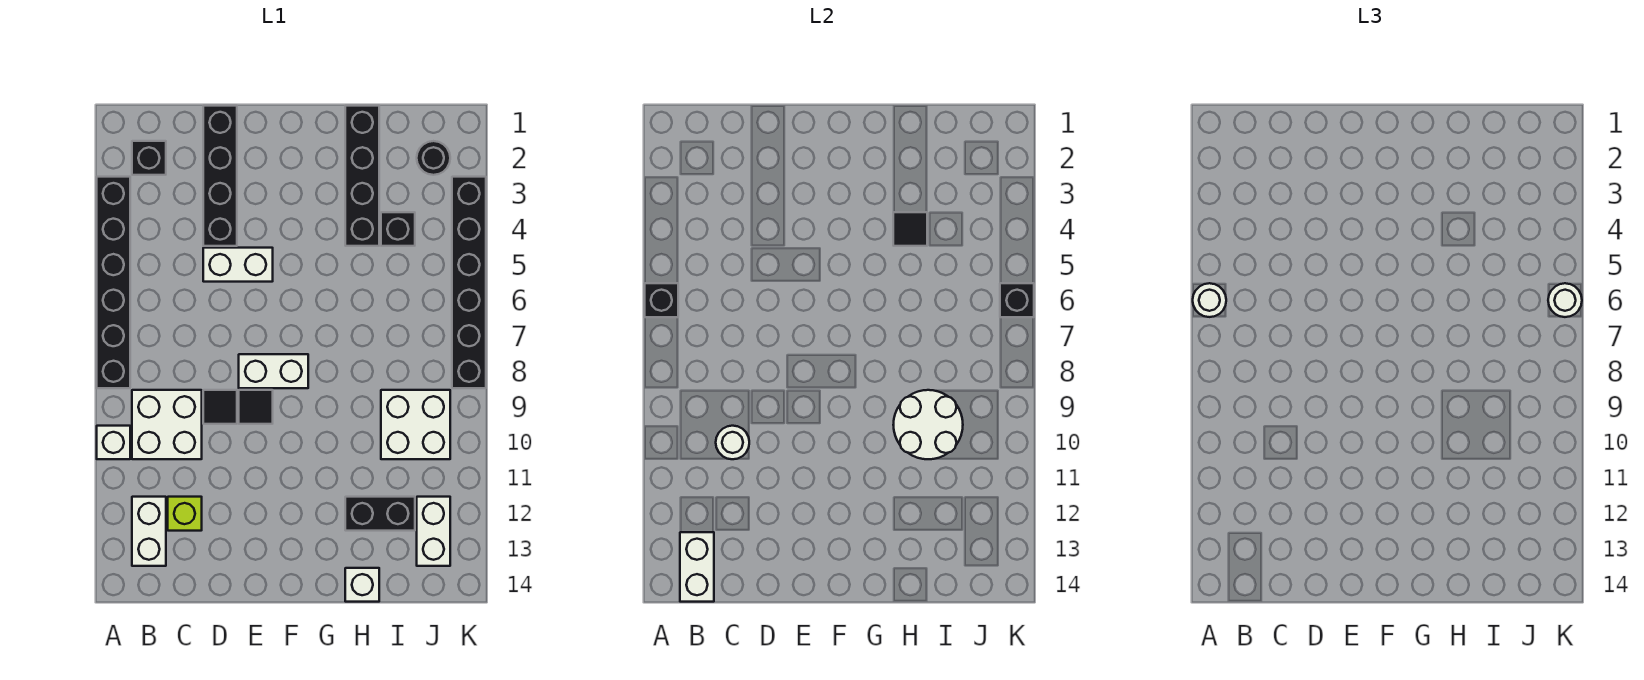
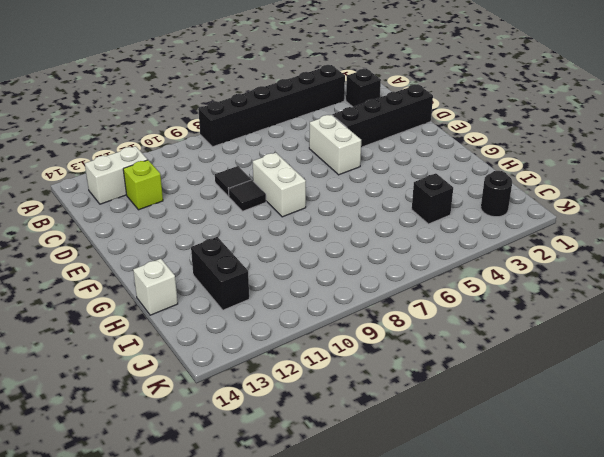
none -> white 1x1 brick [97,426,130,459]
none -> white 2x2 brick [132,390,202,459]
none -> black 1x4 brick [345,106,379,246]

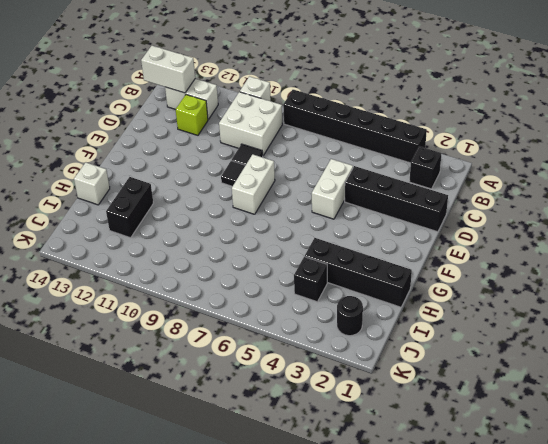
none -> white 2x2 brick [381,390,450,459]
none -> white 1x2 brick [417,497,450,566]
none -> black 1x6 brick [452,177,486,388]

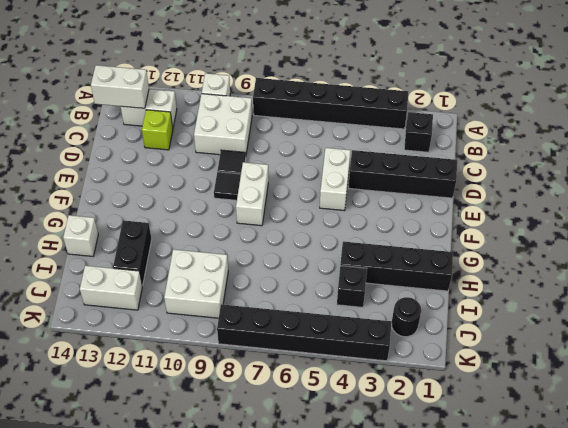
none -> black 1x1 brick [645,283,678,317]
none -> white 1x1 round brick [716,426,749,459]
none -> black 1x1 tile [893,212,927,246]

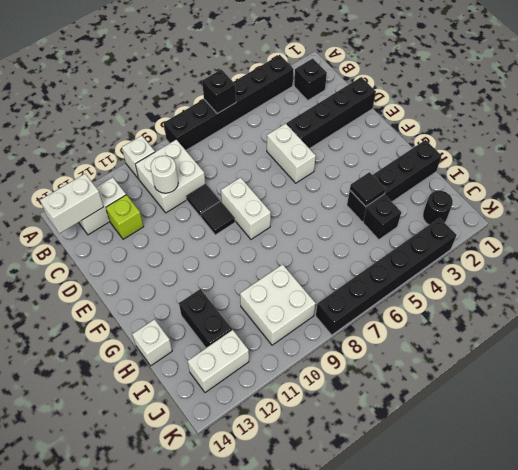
none -> white 2x2 round brick [893,390,963,459]
none -> black 1x1 brick [1000,283,1034,317]
none -> white 1x1 round brick [1193,283,1226,317]

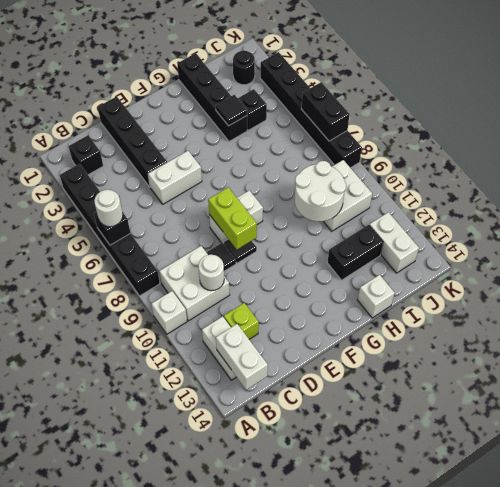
lime 1x2 brick [208,187,257,249] -> none
black 1x2 brick [302,82,350,141] -> black 1x1 brick [1000,283,1034,317]
none -> white 1x1 round brick [1548,283,1582,317]

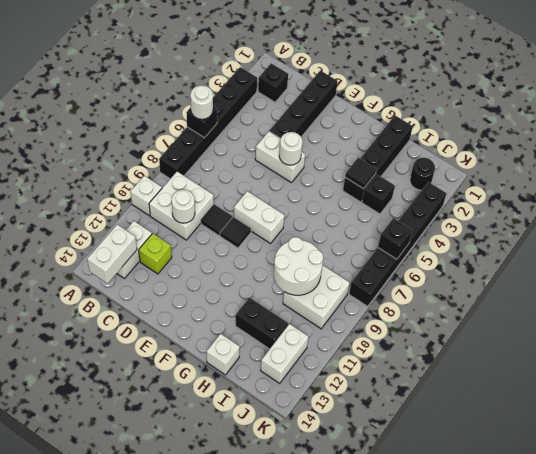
white 1x1 round brick [279,132,303,165] -> white 1x1 round brick moved to [1548,283,1582,317]

